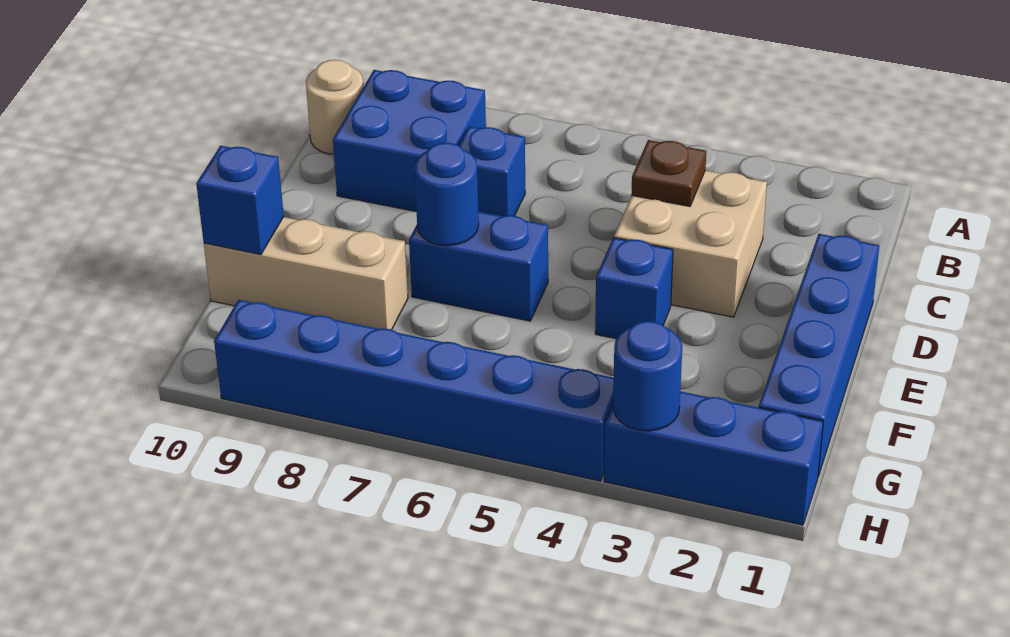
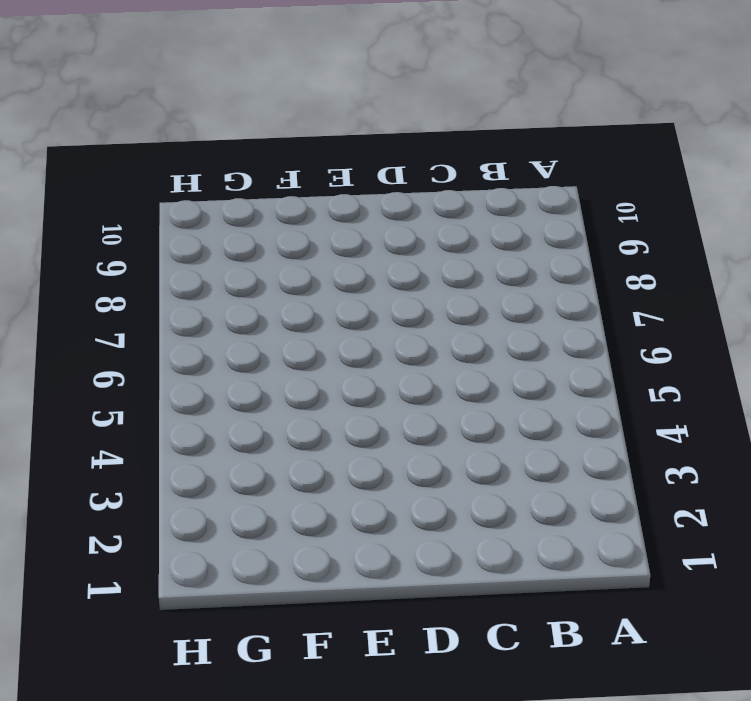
none -> blue 2x2 brick [333,70,486,212]
none -> tan 1x1 round brick [306,60,363,154]
none -> tan 2x2 brick [614,170,767,317]

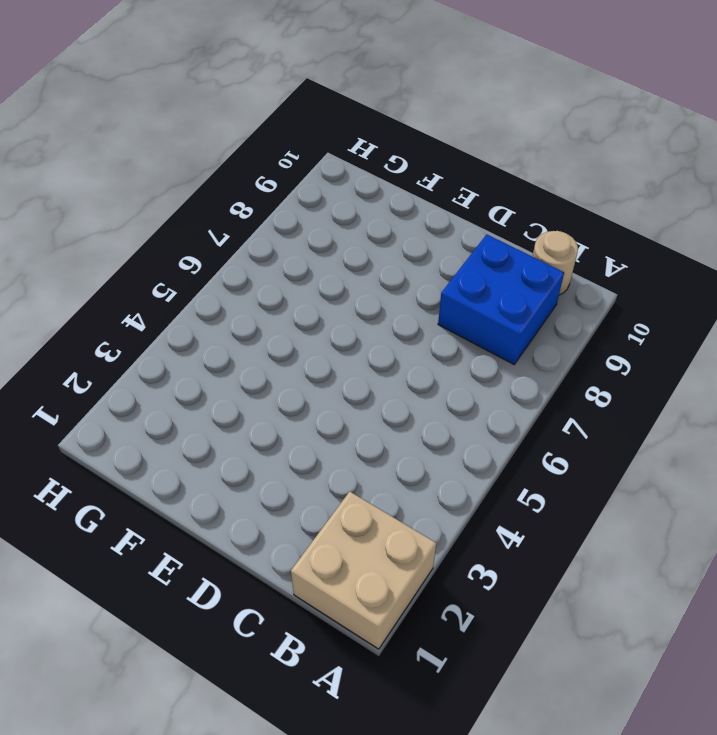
tan 2x2 brick [291,492,436,649] -> tan 2x2 brick moved to [614,170,767,317]
none -> blue 1x1 brick [459,126,525,216]
none -> blue 1x4 brick [759,234,879,476]
none -> blue 1x1 brick [595,238,673,339]

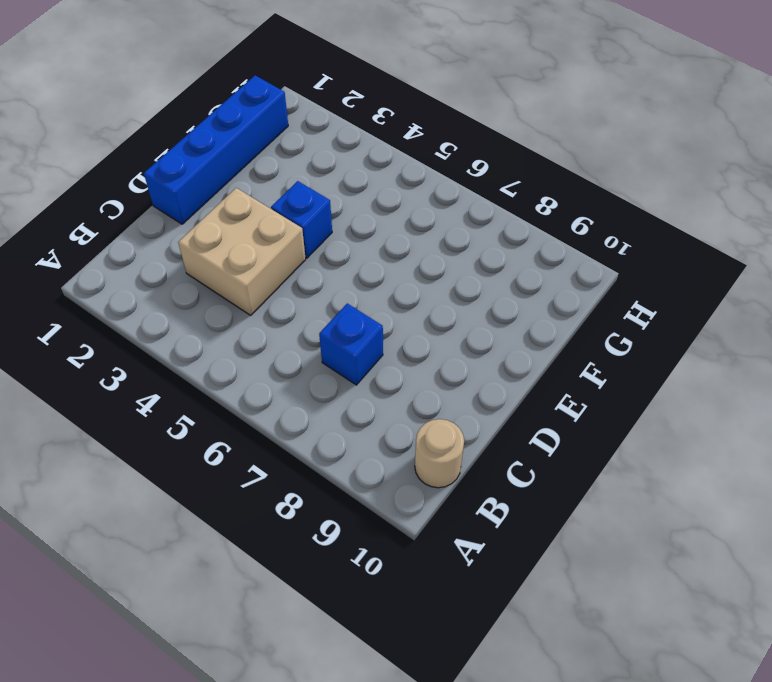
none -> blue 2x2 brick [333,70,486,212]
none -> blue 1x2 brick [409,211,548,321]
none -> tan 1x3 brick [204,217,408,330]

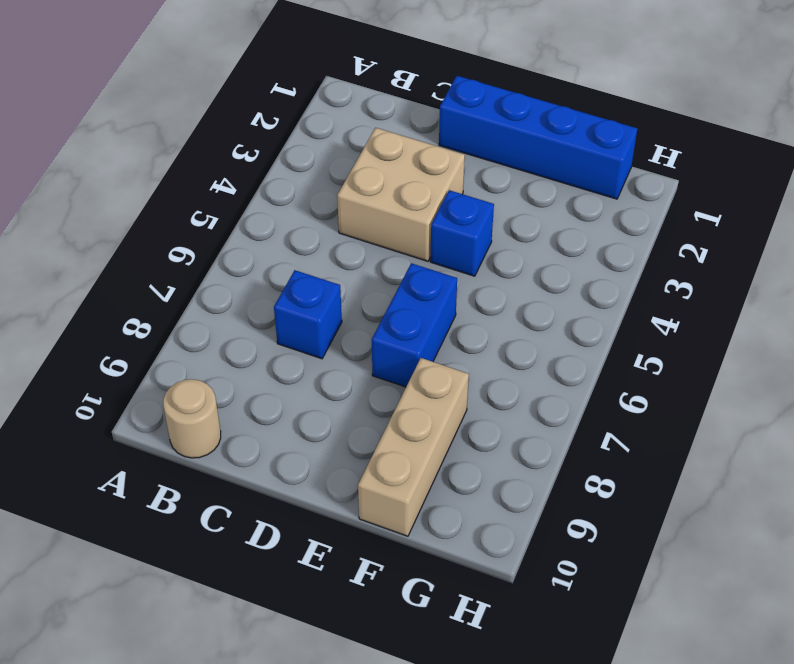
none -> blue 2x2 brick [333,70,486,212]
none -> blue 1x3 brick [604,391,823,525]
none -> blue 1x6 brick [214,300,614,481]

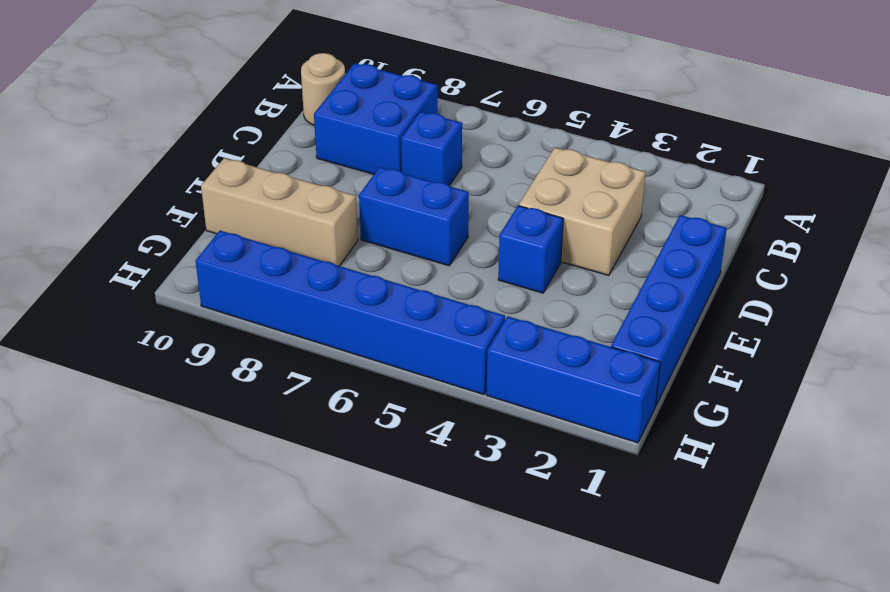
none -> brown 1x1 plate [631,140,706,206]
none -> blue 1x1 round brick [414,143,479,246]
none -> blue 1x1 brick [196,146,284,255]

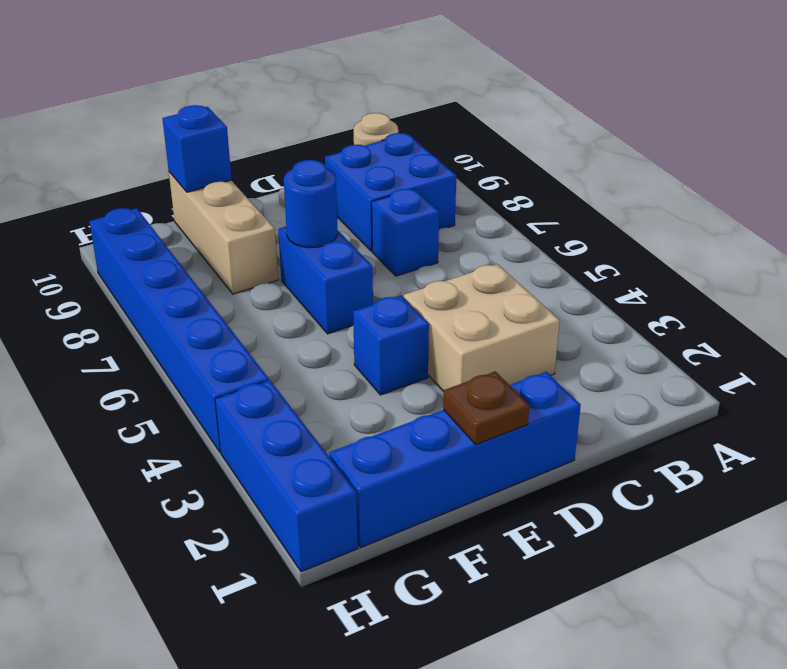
brown 1x1 plate [443,371,529,445] -> brown 1x1 plate moved to [631,140,706,206]
none -> blue 1x1 round brick [613,321,682,431]

